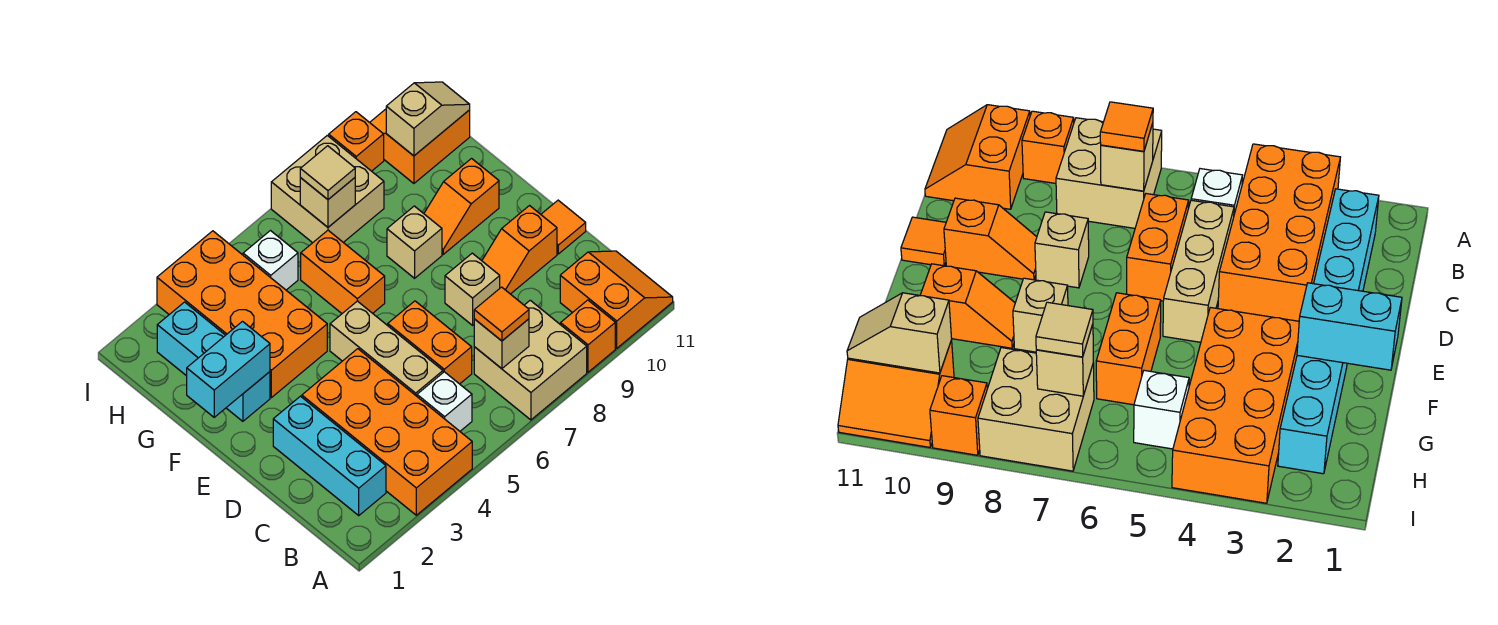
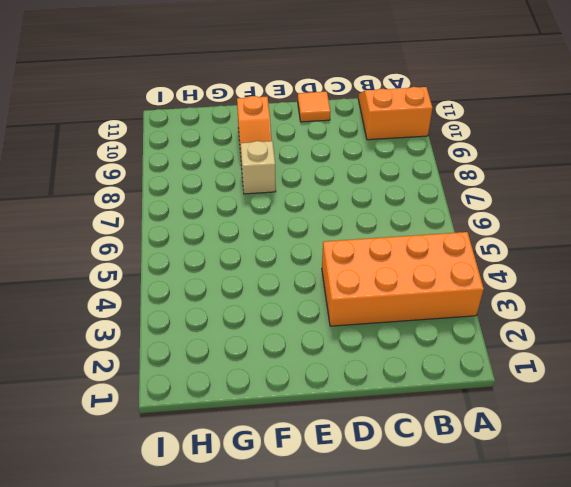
none -> tan 2x2 brick [474,300,587,420]
none -> orange 1x1 brick [561,300,615,372]
none -> cyan 1x3 brick [273,396,386,515]

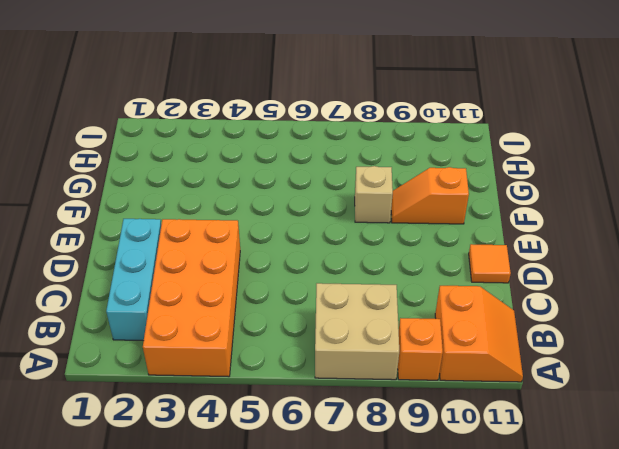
none -> white 1x1 brick [417,372,472,431]
none -> tan 1x3 brick [330,301,443,396]
none -> orange 1x2 brick [388,301,472,384]

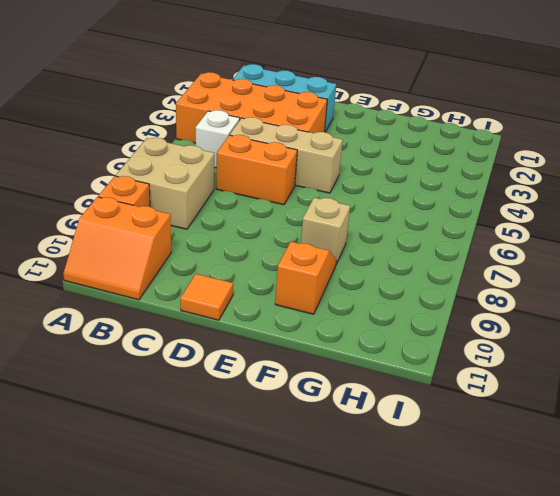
none -> tan 1x1 brick [445,253,500,325]
none -> orange 1x2 slope [482,206,557,294]
none -> cyan 1x3 brick [157,302,270,421]

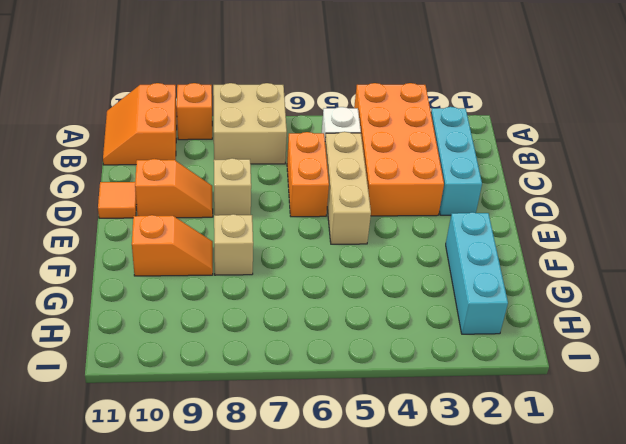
none -> orange 2x4 brick [157,231,327,398]
none -> orange 1x2 brick [301,230,385,313]
none -> white 1x1 brick [243,231,298,290]

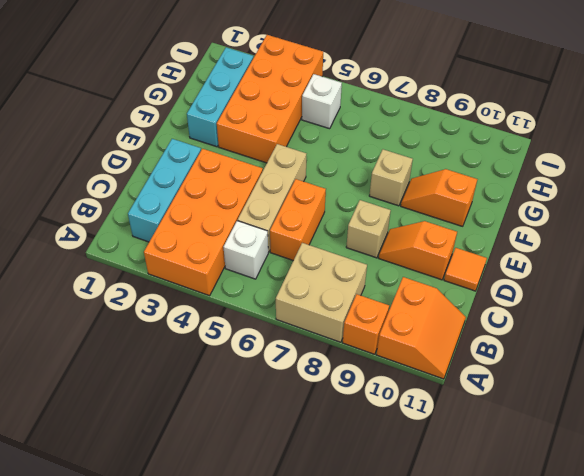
none -> orange 1x2 brick [301,230,385,313]
none -> tan 2x2 brick [271,135,384,243]
none -> orange 2x2 slope [370,109,470,183]

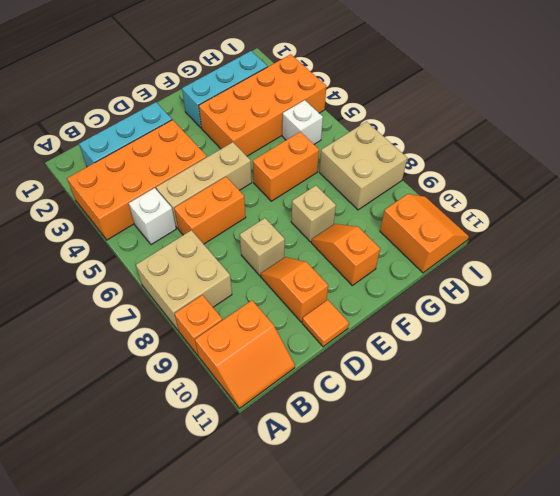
none -> orange 1x1 brick [329,112,384,171]
none -> tan 1x1 brick [474,319,529,369]
none -> cyan 1x2 brick [187,322,270,417]

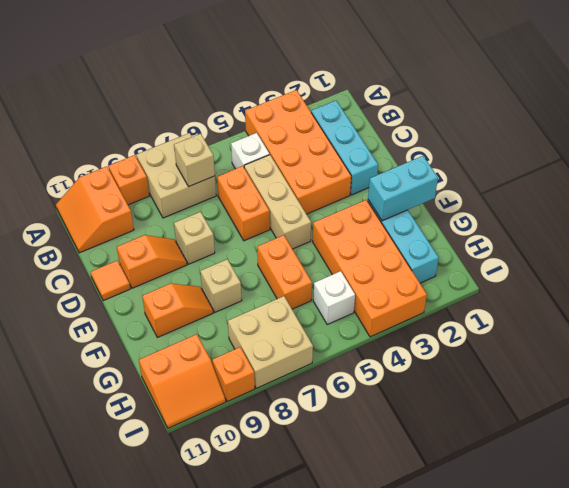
none -> tan 1x1 brick [300,178,355,227]
none -> tan 1x2 slope [386,82,470,156]
none -> orange 1x1 tile [474,287,529,341]

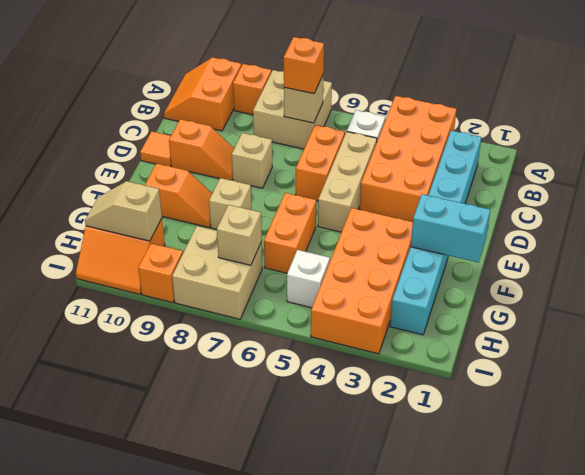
orange 1x1 brick [284,37,324,94] -> orange 1x1 tile [474,287,529,341]
none -> tan 1x1 tile [300,146,355,199]

